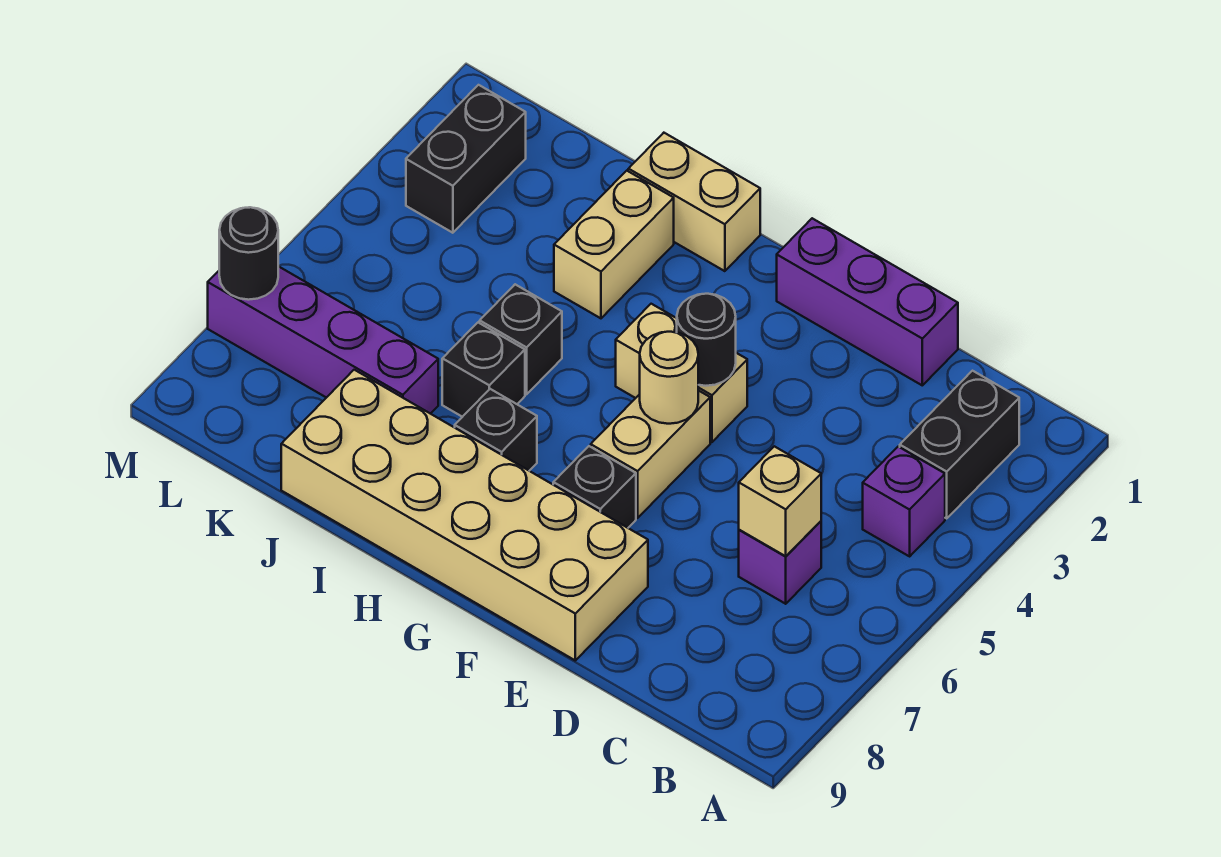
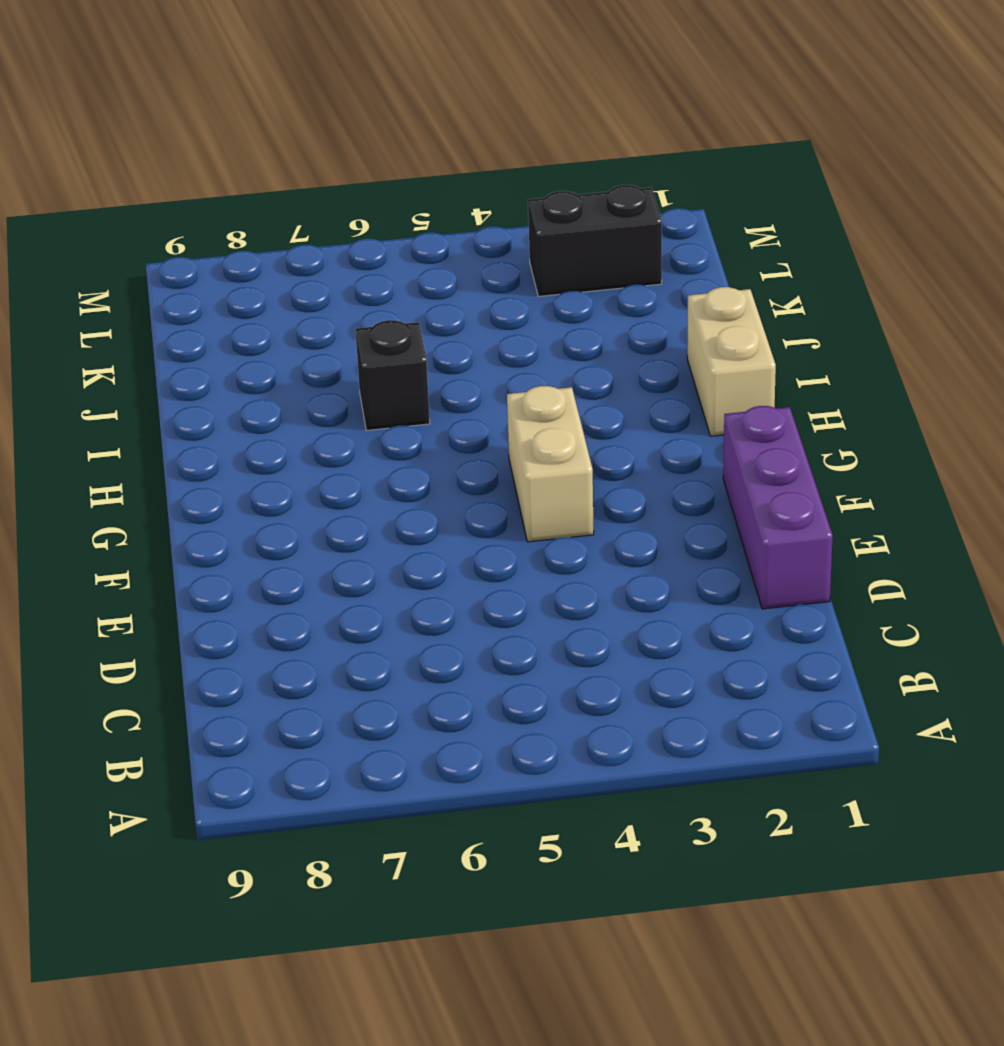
none -> black 1x2 brick [900,371,1019,518]
none -> purple 1x1 brick [863,447,945,556]
none -> purple 1x1 brick [739,521,821,604]

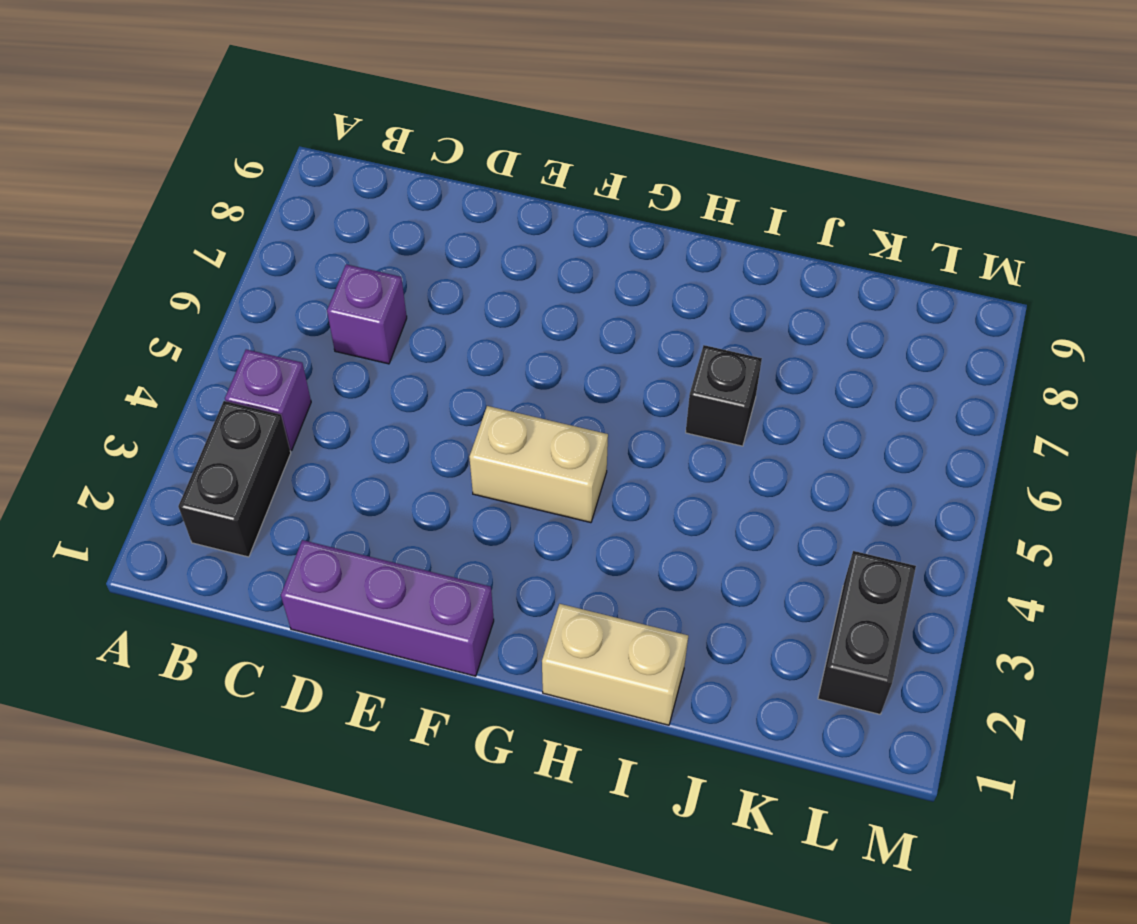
none -> tan 2x6 brick [281,370,648,660]
none -> tan 1x2 brick [591,390,710,518]
none -> black 1x1 brick [553,446,636,528]

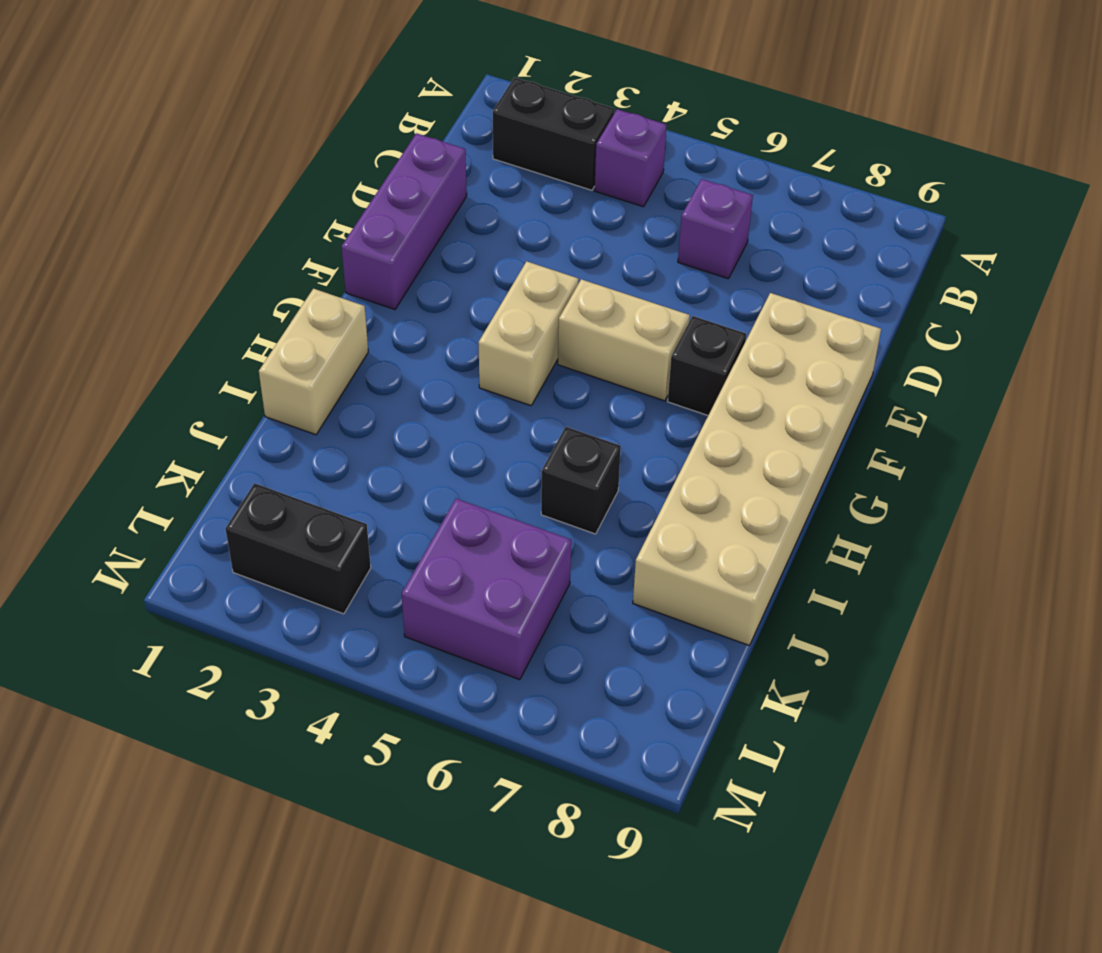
purple 2x2 brick [402,499,571,680] -> none
none -> black 1x1 brick [455,389,537,471]
none -> tan 1x2 brick [554,171,674,318]
none -> black 1x1 brick [480,284,562,394]

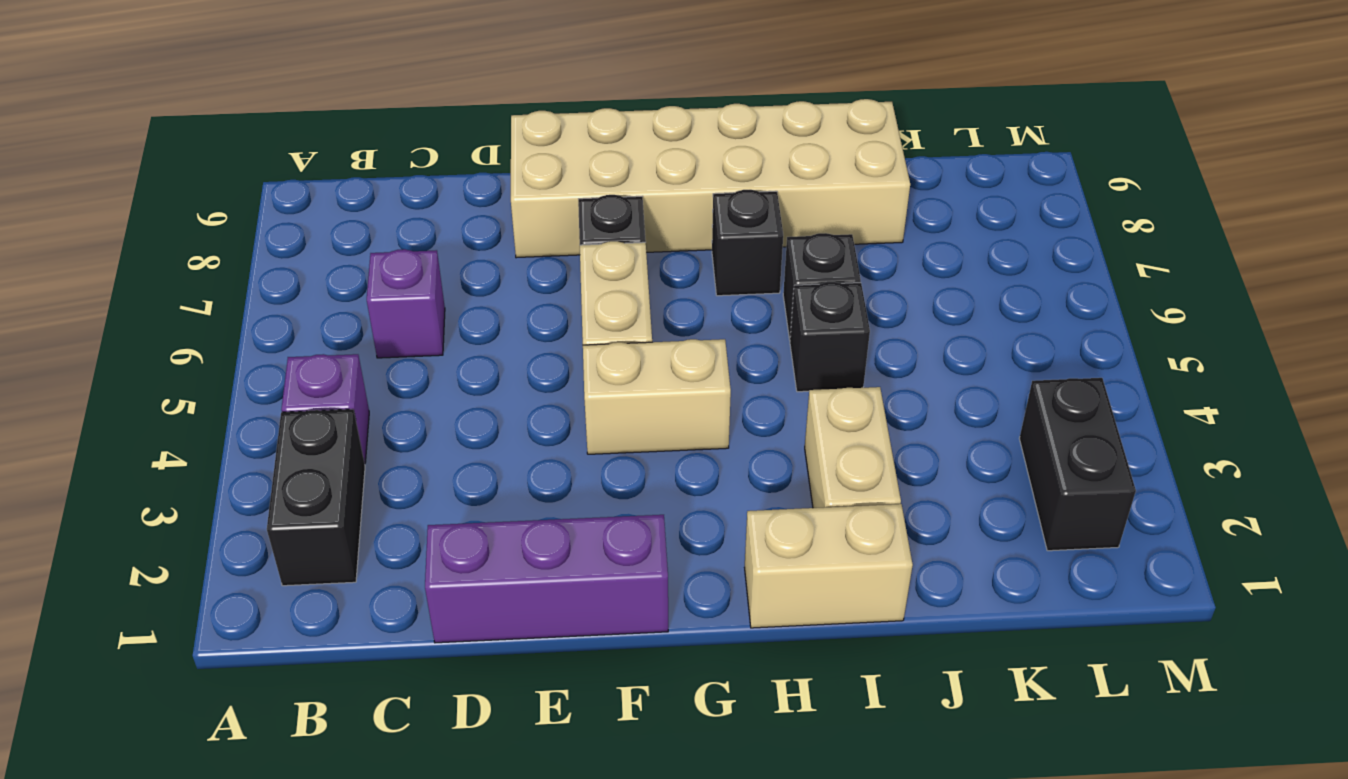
none -> purple 1x4 brick [208,266,438,414]
none -> tan 1x1 brick [739,446,821,556]
none -> black 1x1 round brick [677,294,736,386]

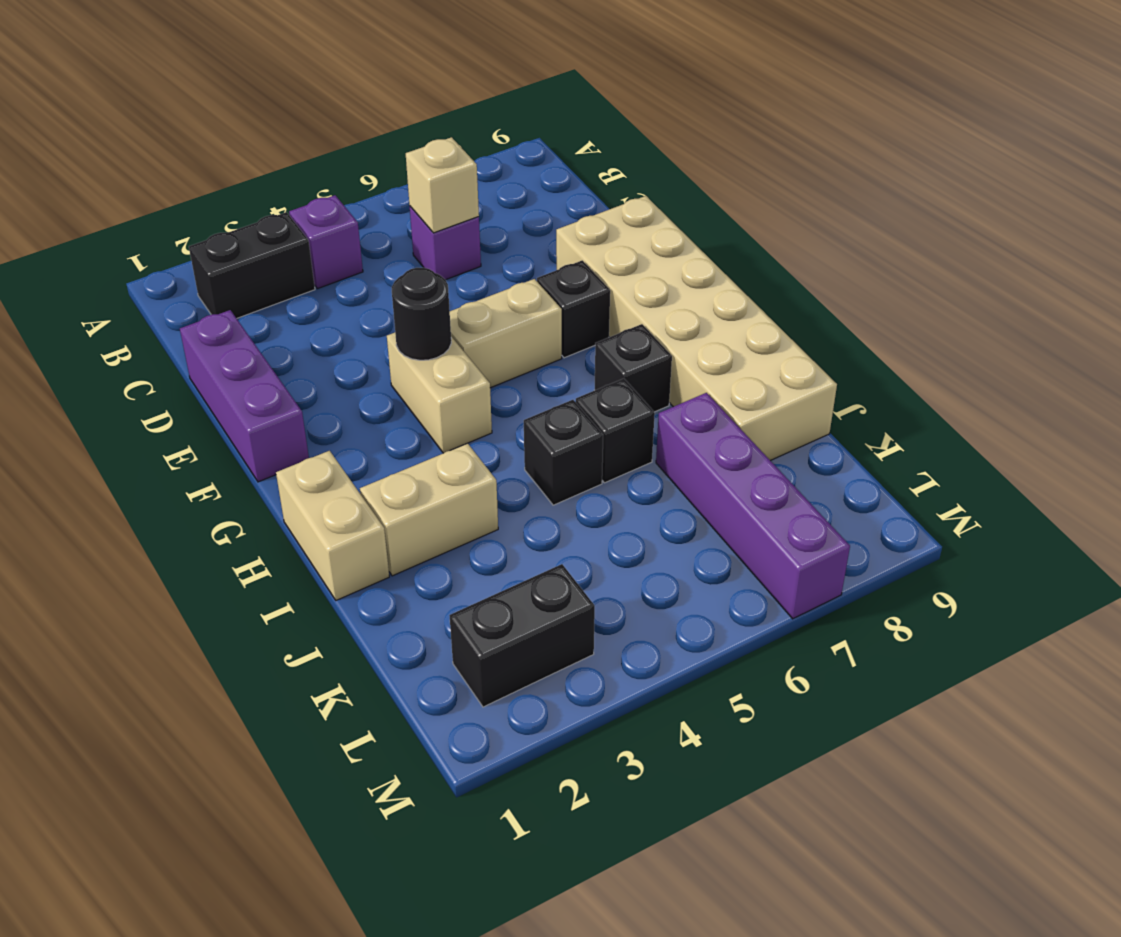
none -> tan 1x1 round brick [640,332,698,424]
none -> black 1x1 round brick [219,207,278,300]

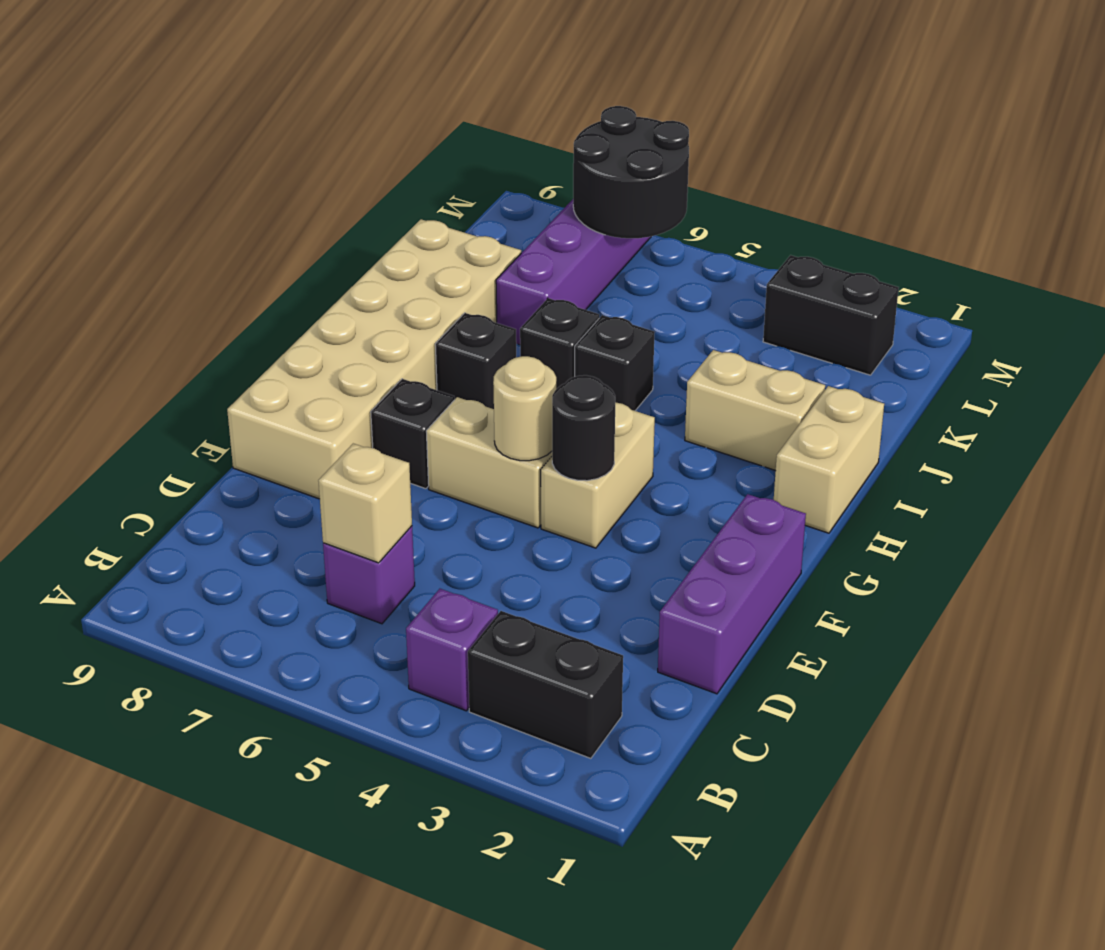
black 2x2 round brick [573,106,689,238] -> black 1x1 round brick [219,207,278,300]

